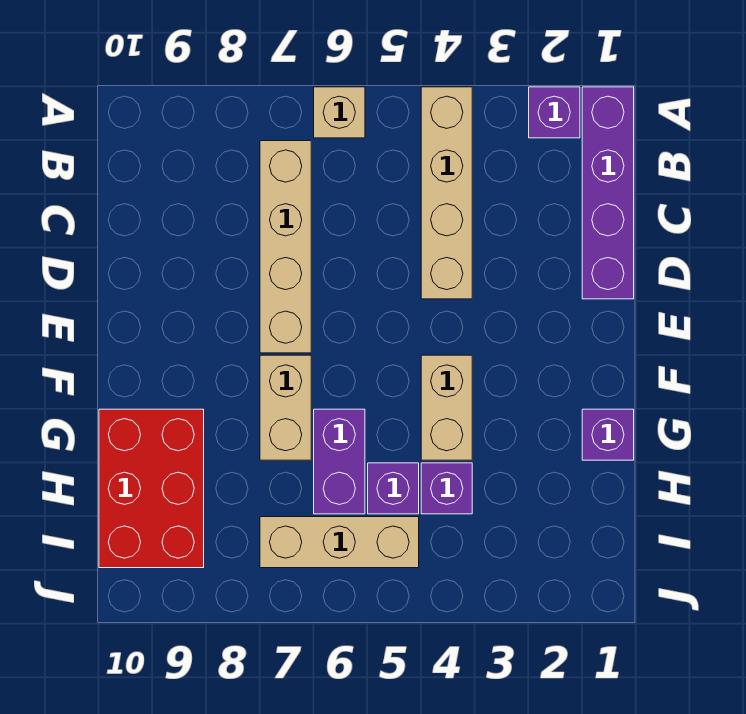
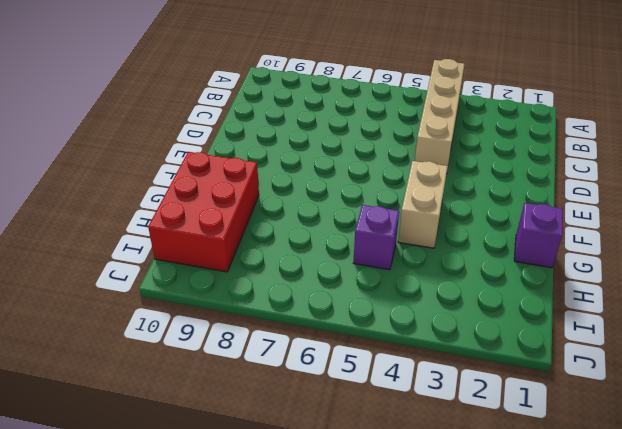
none -> purple 1x4 brick [582,87,634,299]
none -> purple 1x1 brick [529,87,580,138]
none -> tan 1x1 brick [314,87,365,138]

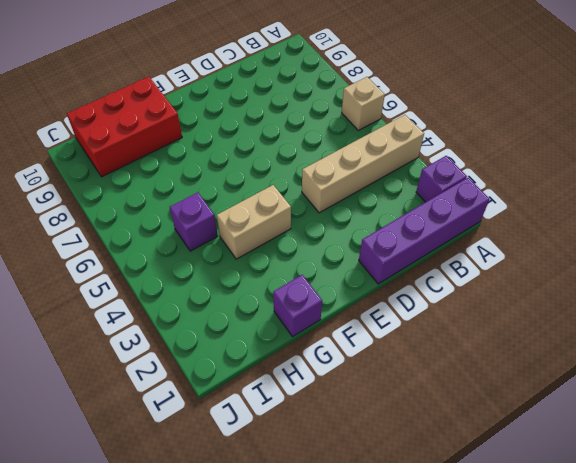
none -> tan 1x4 brick [260,141,311,353]
none -> tan 1x2 brick [260,355,311,460]
none -> purple 1x2 brick [314,409,365,514]

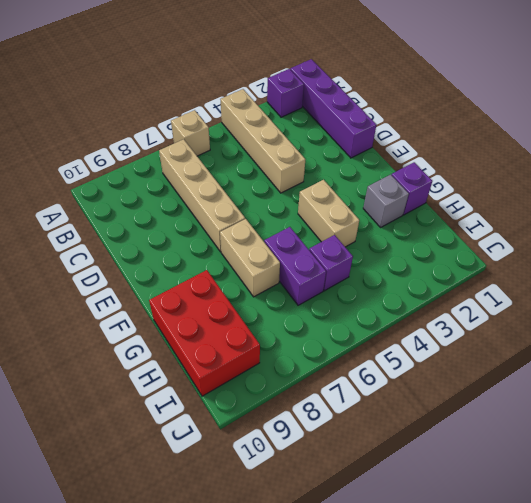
grey 1x1 brick [363,175,409,227] -> none
none -> purple 1x1 brick [421,463,472,514]
none -> tan 1x3 brick [260,517,419,568]

